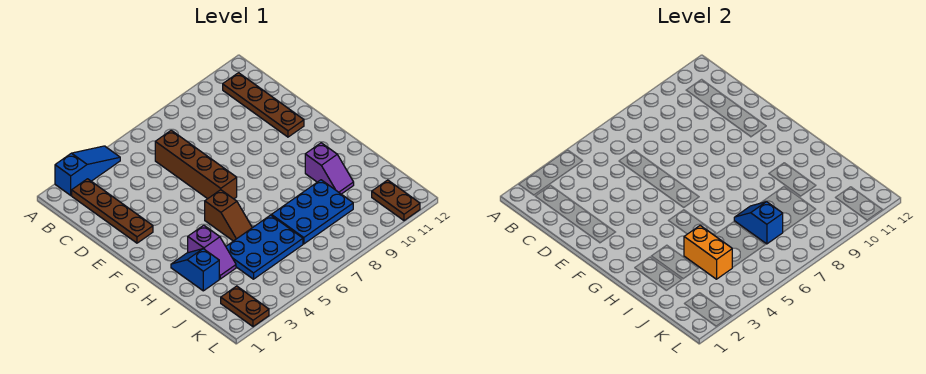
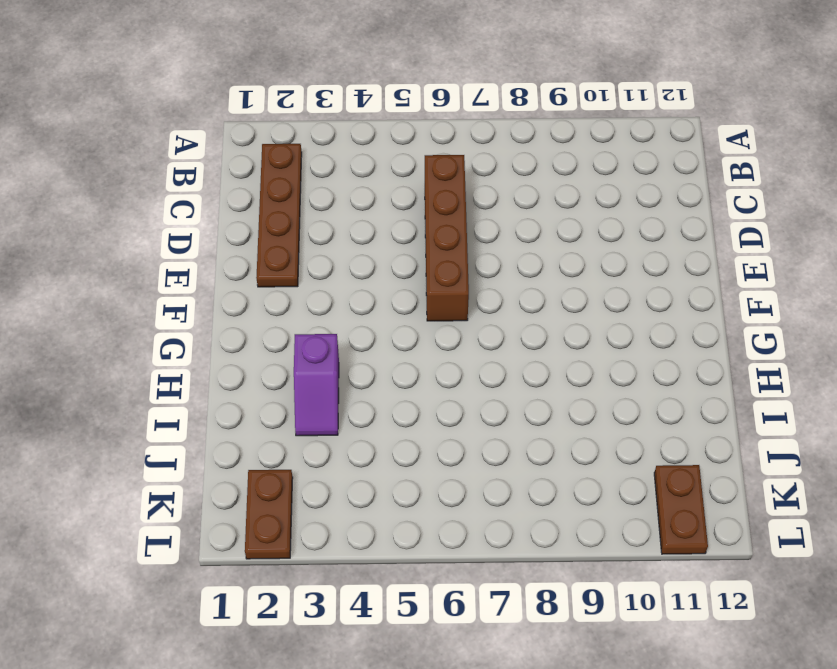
none -> blue 1x3 slope [55,146,120,195]
none -> brown 1x4 plate [223,73,304,137]
none -> brown 1x2 slope [205,190,252,241]

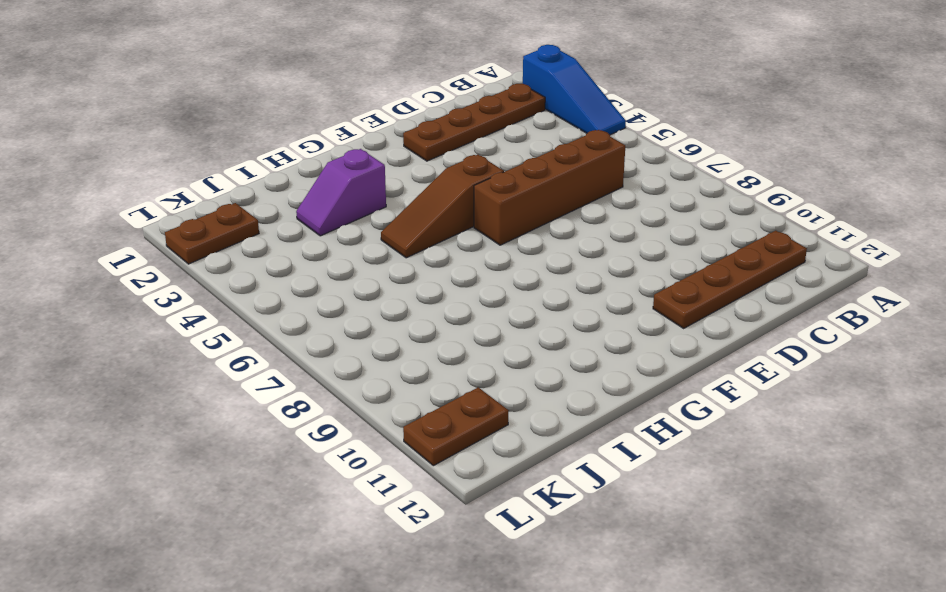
brown 1x3 slope [381,154,504,258] -> brown 1x2 slope [205,190,252,241]
none -> blue 1x2 slope [171,249,219,291]
none -> purple 1x2 slope [305,143,354,194]
none -> blue 2x3 plate [226,215,303,279]

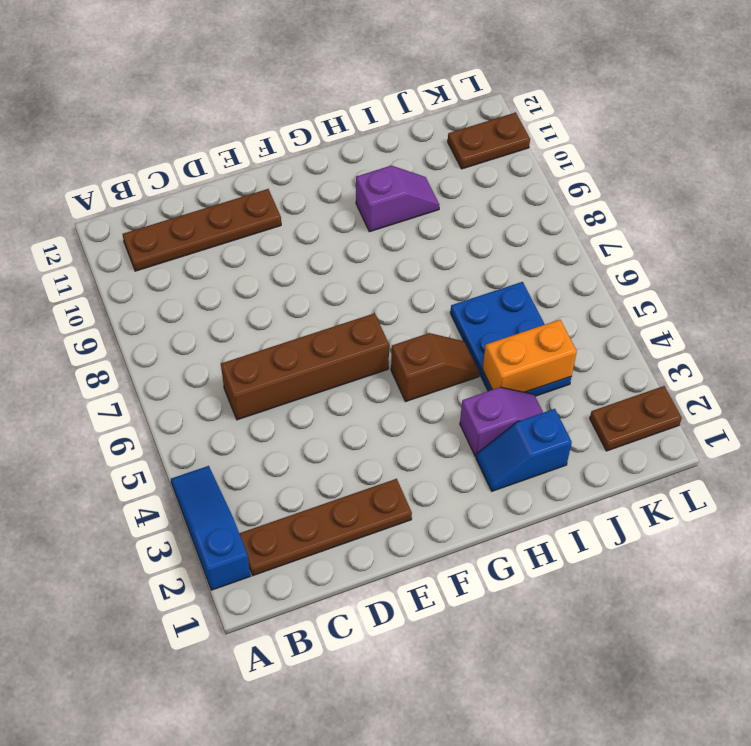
none -> blue 2x3 plate [271,180,353,244]
none -> blue 1x2 slope [734,202,783,244]

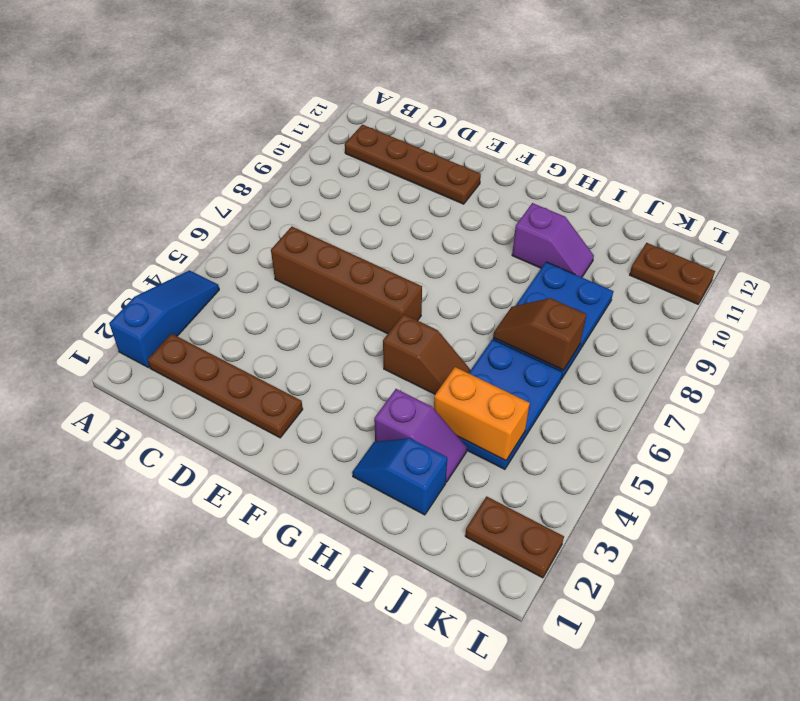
brown 1x2 slope [493,298,587,370] -> blue 1x2 slope [734,202,783,244]

